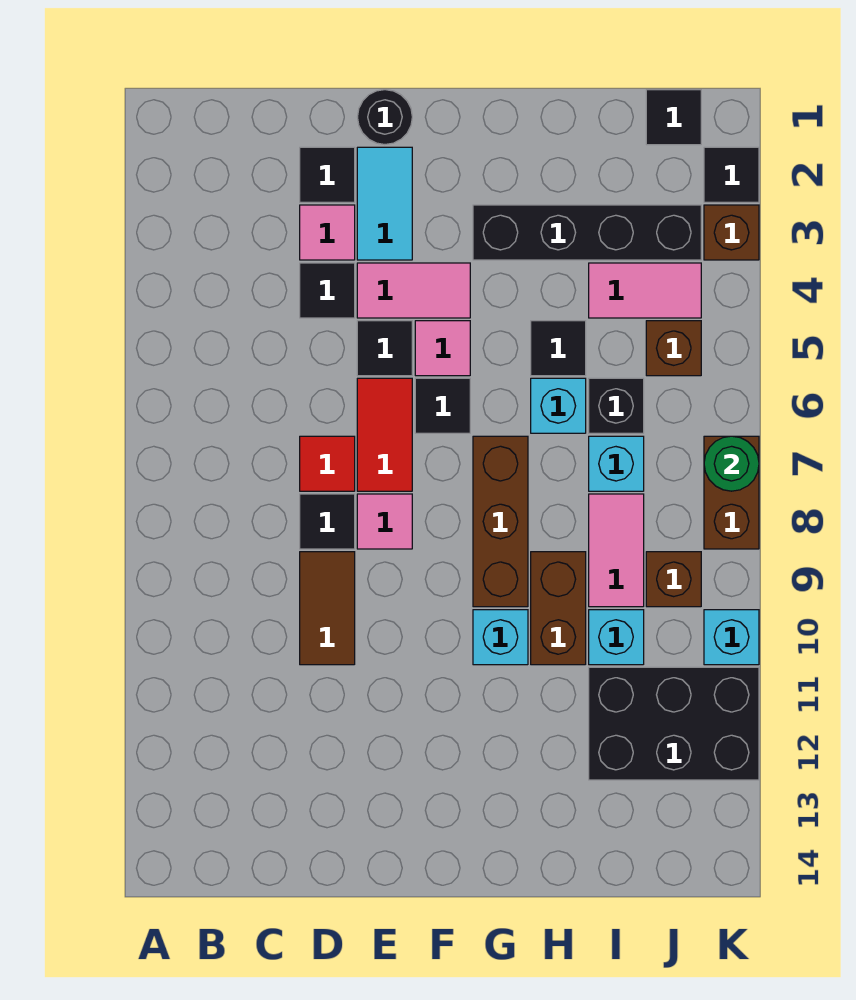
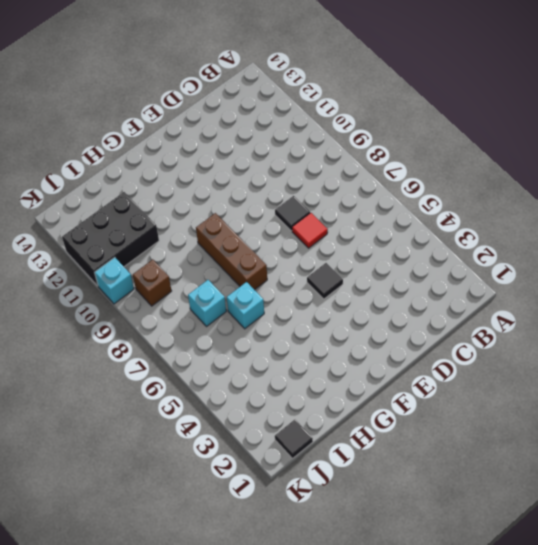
none -> black 1x1 tile [300,147,355,202]
none -> pink 1x1 tile [300,205,355,260]
none -> black 1x1 tile [300,263,355,318]
none -> brown 1x2 tile [300,552,355,665]

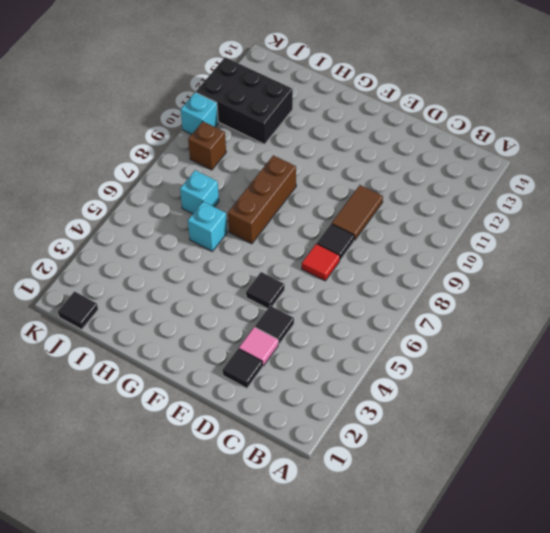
none -> black 1x1 round brick [358,90,412,145]
none -> cyan 1x2 tile [357,147,412,260]
none -> pink 1x2 tile [357,263,470,318]
none -> red 1x2 tile [357,378,412,491]

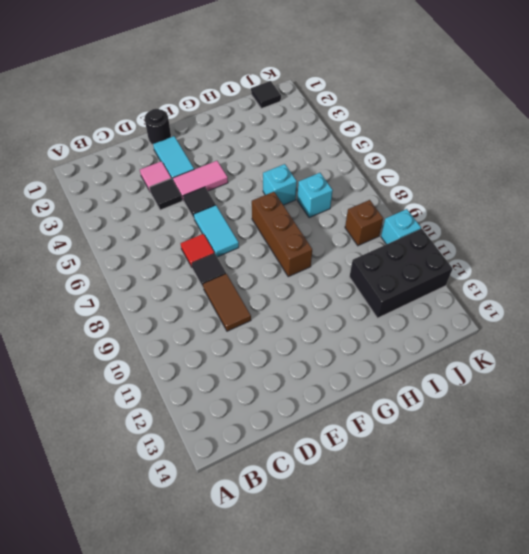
cyan 1x2 tile [194,205,239,257] -> red 1x2 tile [357,378,412,491]
none -> black 1x1 tile [300,147,355,202]
none -> pink 1x1 tile [357,494,412,549]
none -> pink 1x1 tile [415,321,470,376]
none -> black 1x1 tile [415,378,470,433]

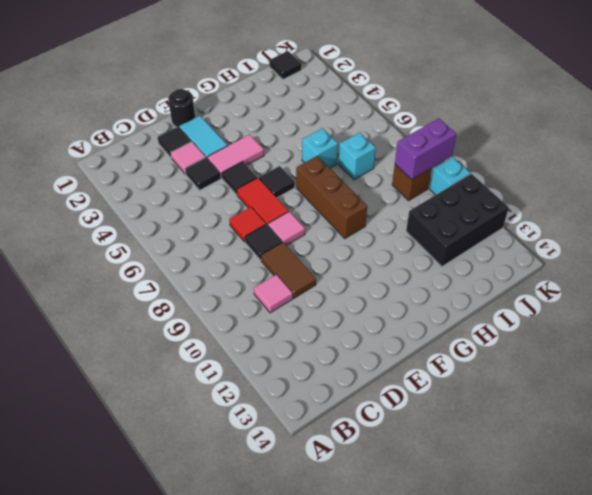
pink 1x1 tile [254,275,293,313] -> pink 1x1 tile moved to [415,321,470,376]
purple 1x2 brick [395,118,456,180] -> none
none -> black 1x4 brick [473,205,701,260]
none -> cyan 1x1 brick [473,610,528,665]
none -> black 1x1 tile [531,321,586,376]
none -> brown 1x2 brick [531,552,586,665]

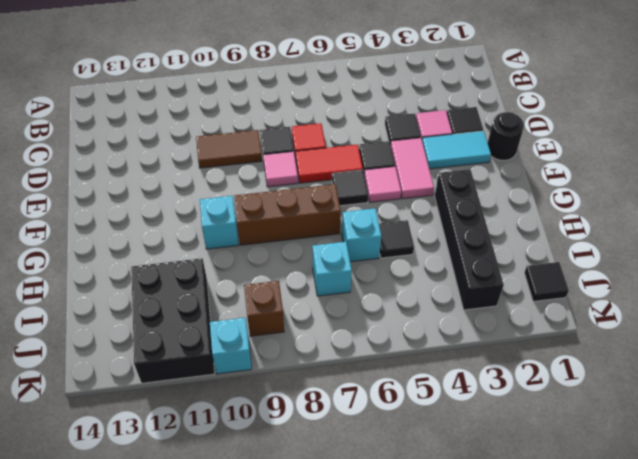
none -> brown 1x2 brick [531,552,586,665]
none -> pink 1x2 tile [589,263,701,318]
none -> black 1x1 brick [589,378,644,433]
none -> pink 1x2 tile [589,494,644,607]

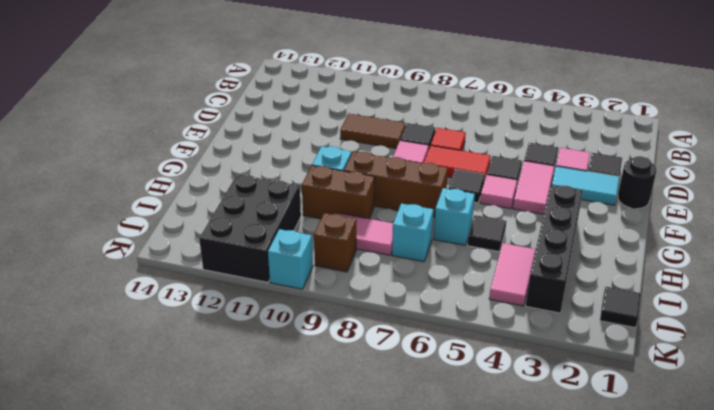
none -> black 1x1 brick [589,378,644,433]
none -> cyan 1x1 brick [589,610,644,665]
none -> brown 1x1 brick [646,321,701,376]
none -> black 1x1 tile [704,147,759,202]

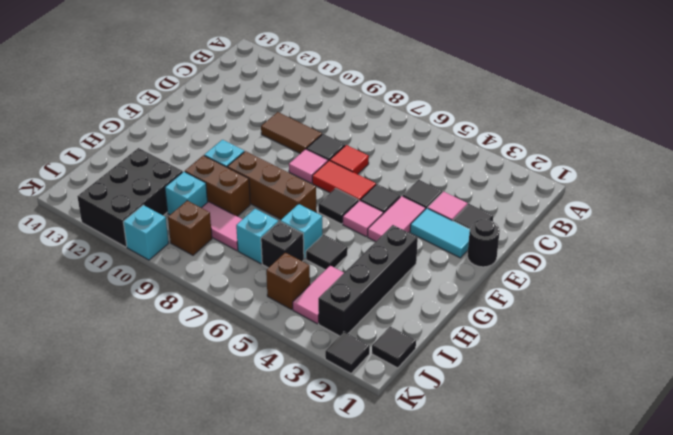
none -> brown 1x1 brick [704,205,759,260]
none -> brown 1x2 brick [704,436,759,549]
none -> green 1x1 round brick [704,436,759,491]

